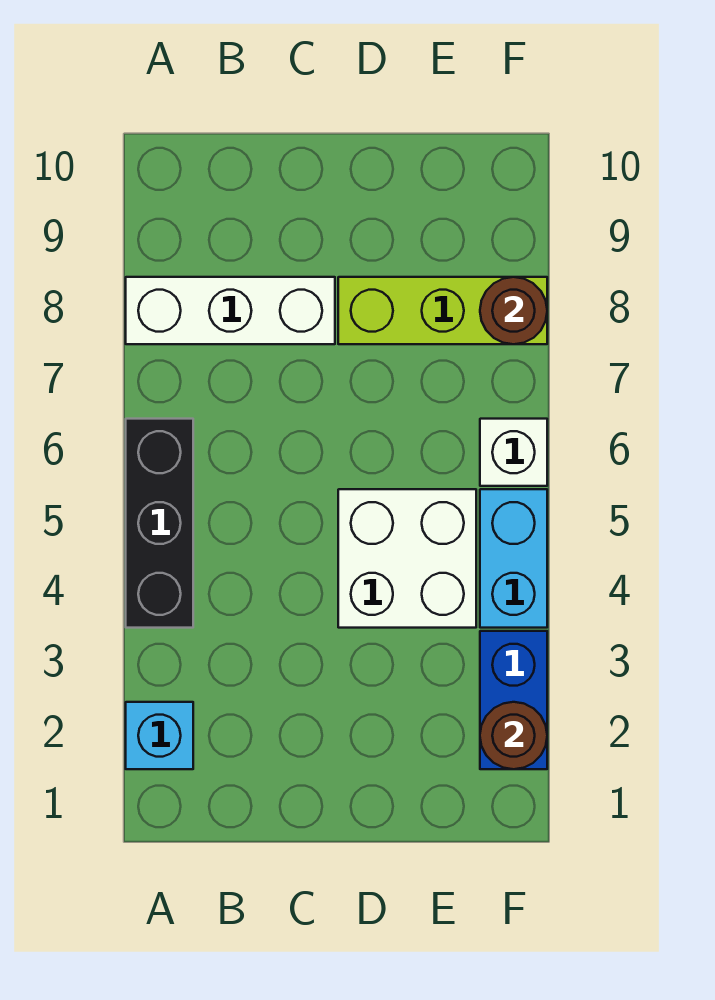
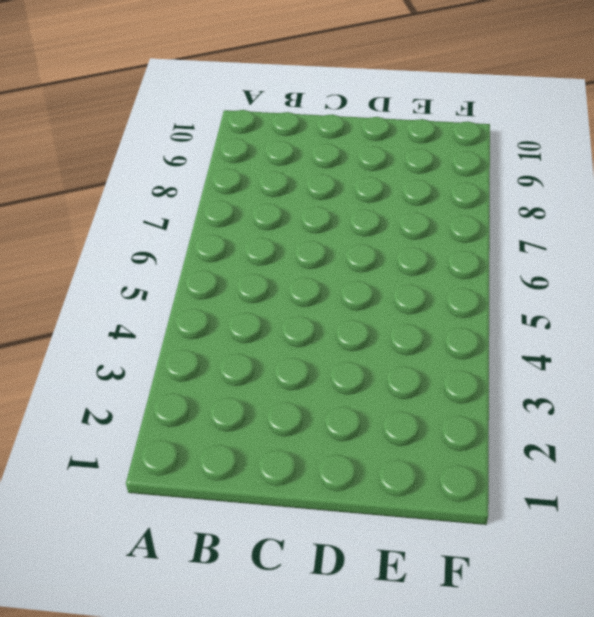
none -> cyan 1x1 brick [126,702,193,769]
none -> black 1x3 brick [126,419,193,628]

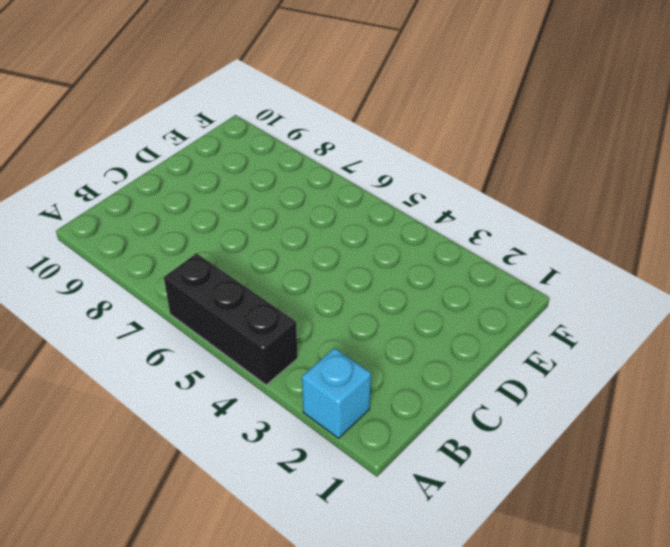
none -> white 1x3 brick [126,277,335,344]
none -> white 2x2 brick [338,489,476,628]

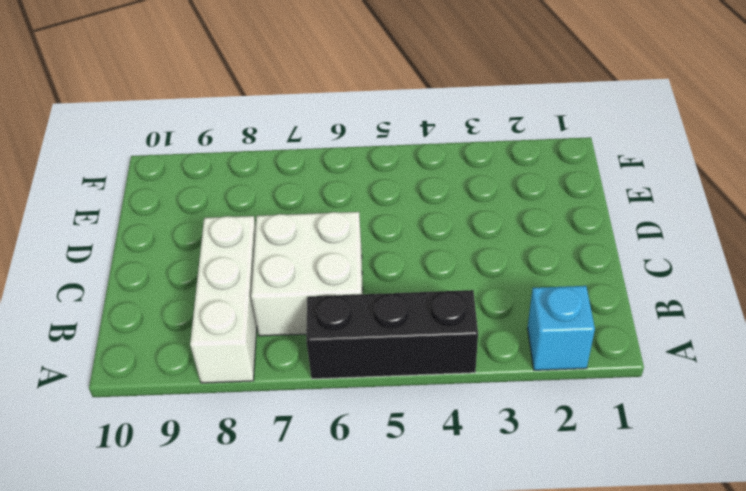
white 2x2 brick [251,212,363,336] -> white 2x2 brick moved to [338,489,476,628]
none -> lime 1x3 brick [338,277,547,344]
none -> blue 1x2 brick [480,631,547,769]

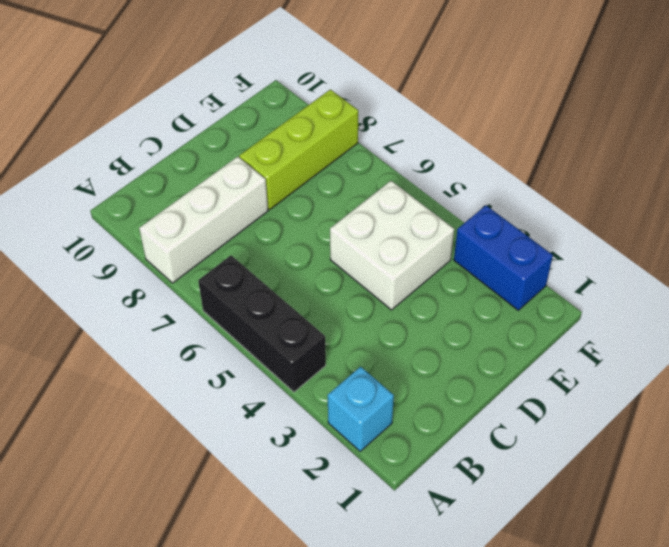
none -> cyan 1x2 brick [480,489,547,628]
none -> white 1x1 brick [480,419,547,486]

